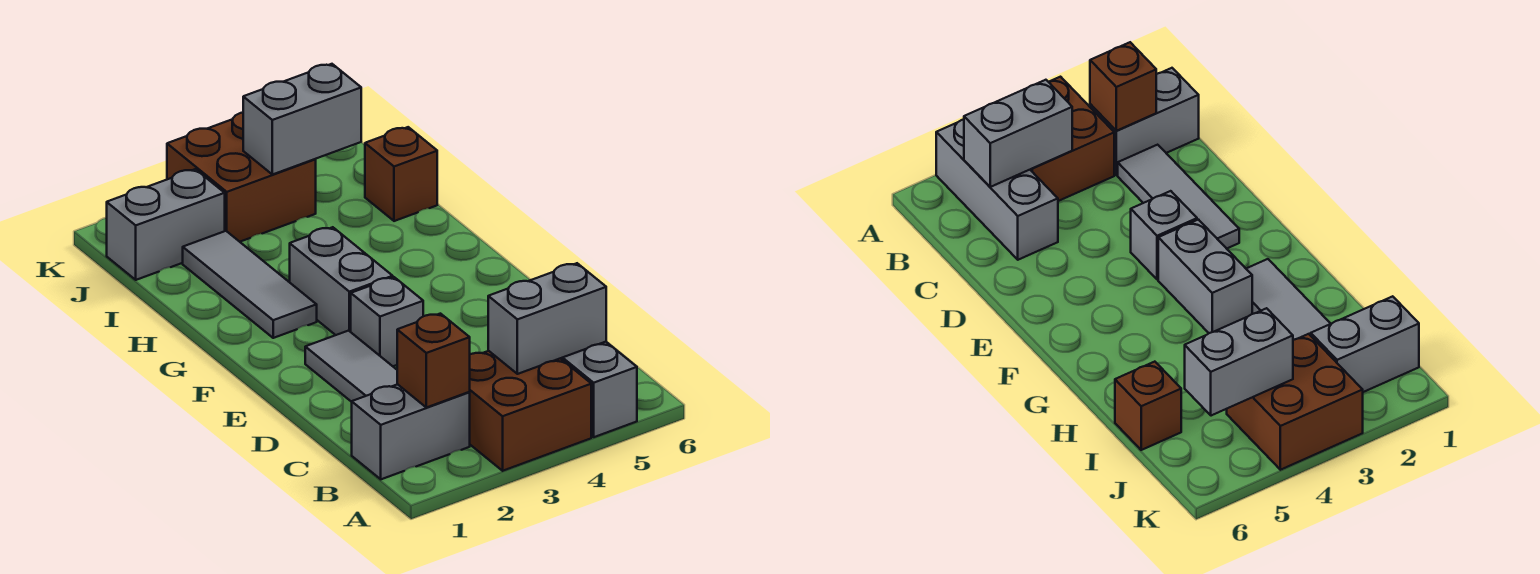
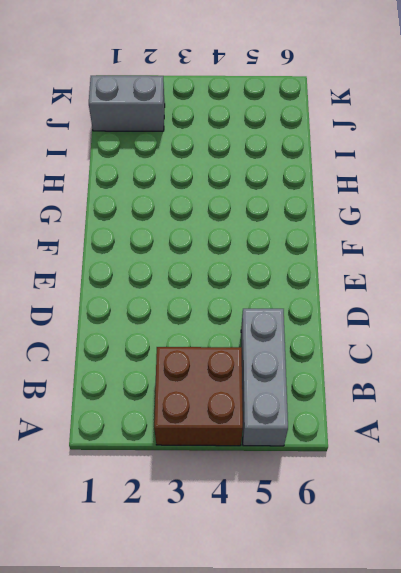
none -> grey 1x2 brick [352,384,470,479]
none -> grey 1x3 tile [305,331,397,402]
none -> grey 1x1 brick [351,277,423,366]

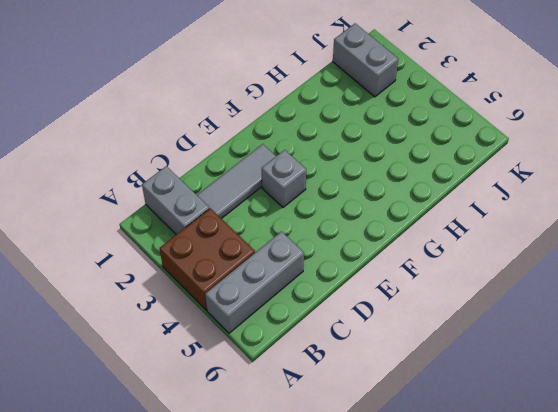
none -> grey 1x2 brick [290,227,393,335]
none -> grey 1x3 tile [183,231,317,338]
none -> brown 1x1 brick [365,127,437,221]

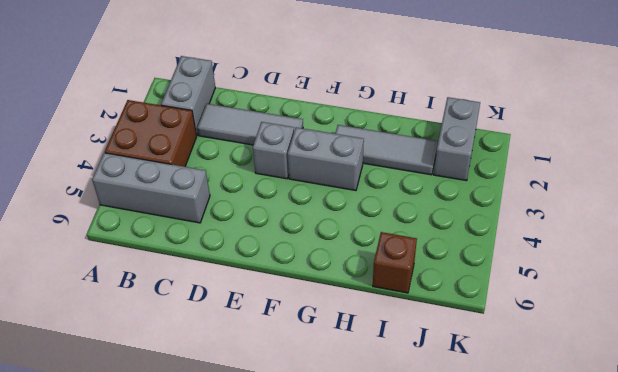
none -> brown 2x2 brick [167,113,316,242]
none -> brown 1x1 brick [397,314,470,408]
none -> grey 1x2 brick [488,263,606,374]

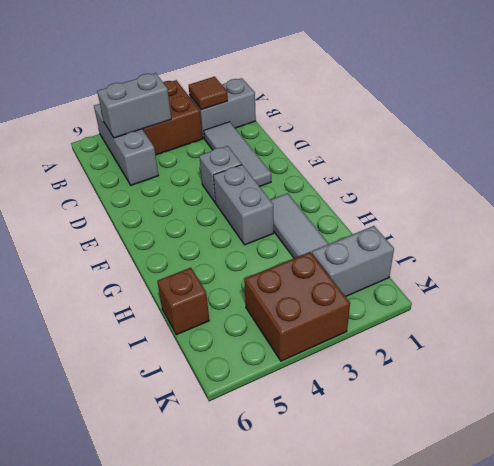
brown 1x1 tile [189,77,228,110] -> brown 1x1 brick [397,314,470,408]
none -> grey 1x2 brick [243,64,361,175]

